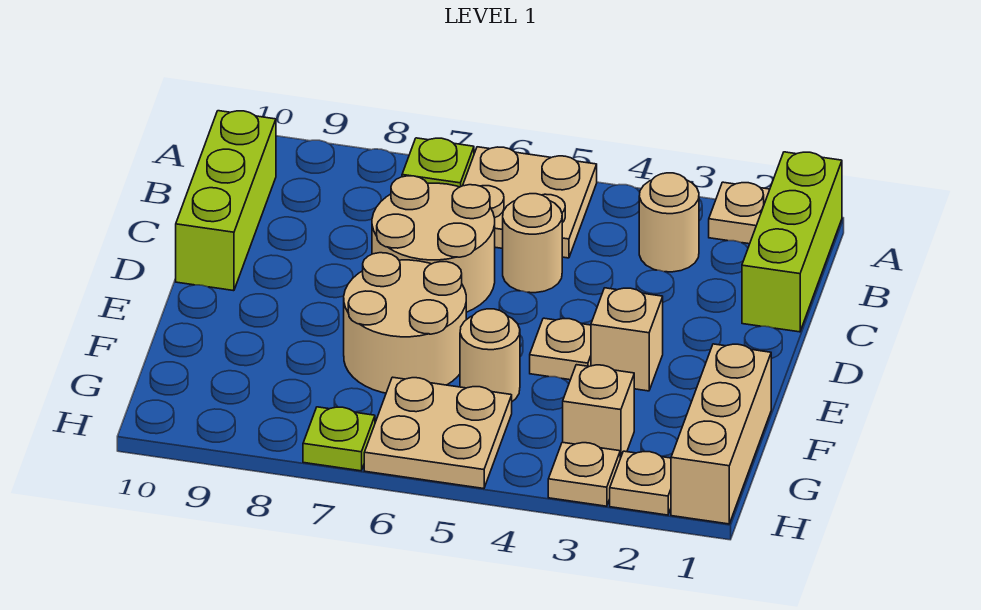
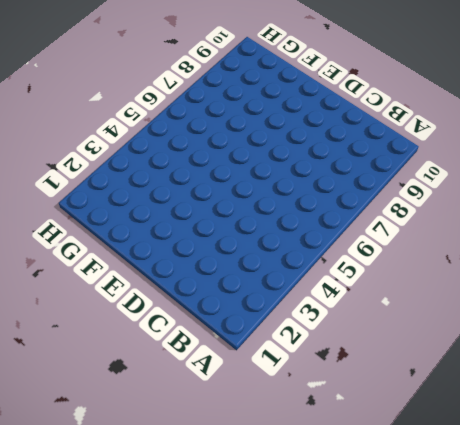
none -> lime 1x3 brick [742,152,842,332]
none -> tan 1x1 plate [709,182,770,244]
none -> tan 2x2 plate [463,147,597,258]

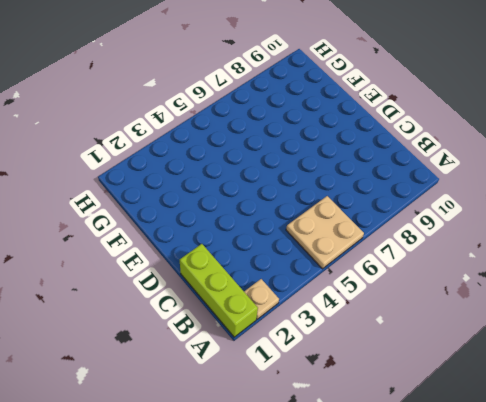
none -> lime 1x1 plate [402,138,474,187]
none -> tan 1x1 round brick [639,173,699,272]
none -> lime 1x3 brick [176,111,276,291]

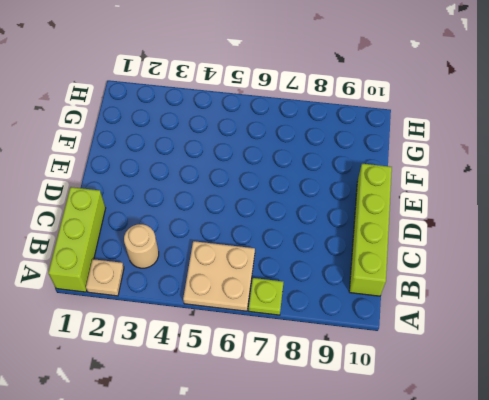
lime 1x4 brick [349,164,392,296] -> lime 1x3 brick [176,111,276,291]
none -> tan 1x1 round brick [503,194,562,293]
none -> tan 2x2 round brick [372,176,495,312]
none -> tan 1x1 brick [591,288,663,391]

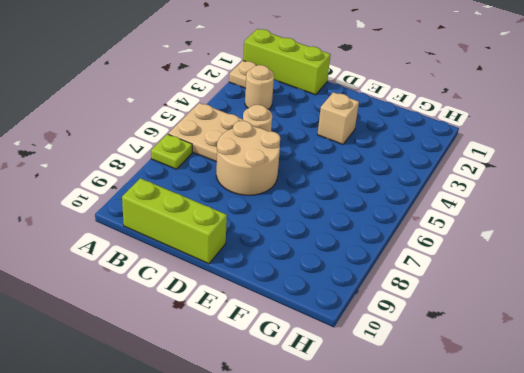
none -> tan 1x1 plate [530,318,591,380]
none -> tan 2x2 round brick [344,253,466,393]
none -> tan 1x3 brick [671,344,771,524]

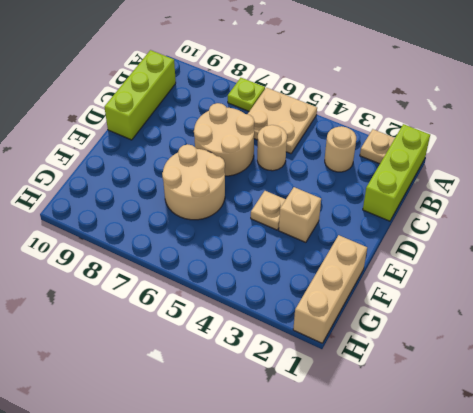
none -> tan 1x1 round brick [460,309,520,401]
none -> tan 1x1 brick [563,365,634,458]
none -> tan 2x2 plate [364,377,512,489]

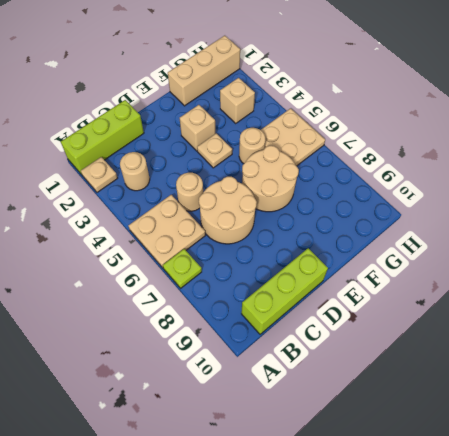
none -> tan 1x1 plate [610,451,671,515]
none -> tan 1x1 plate [548,442,620,506]
none -> lime 1x1 plate [303,407,375,471]

